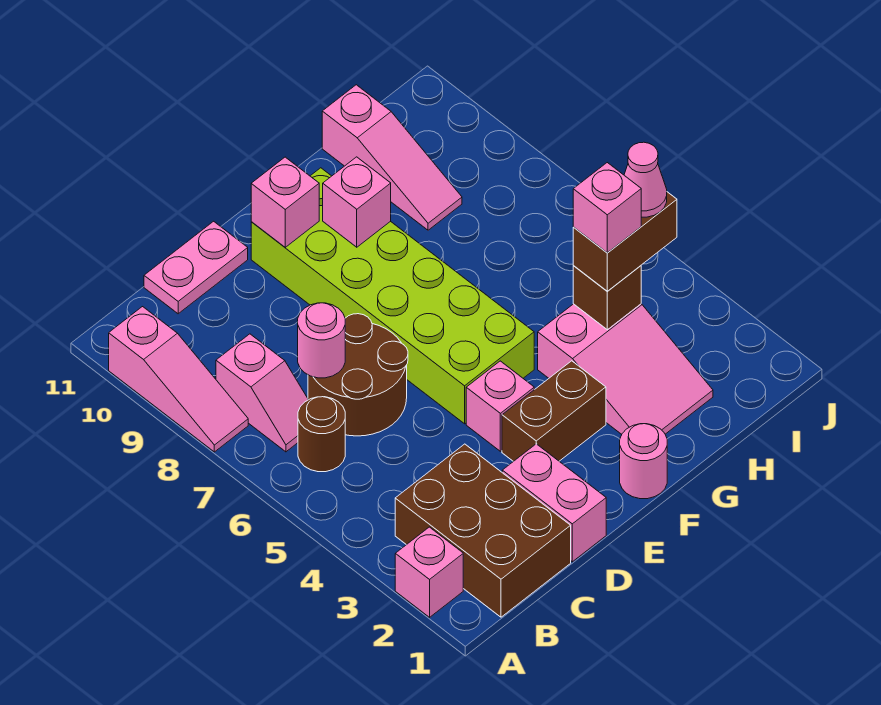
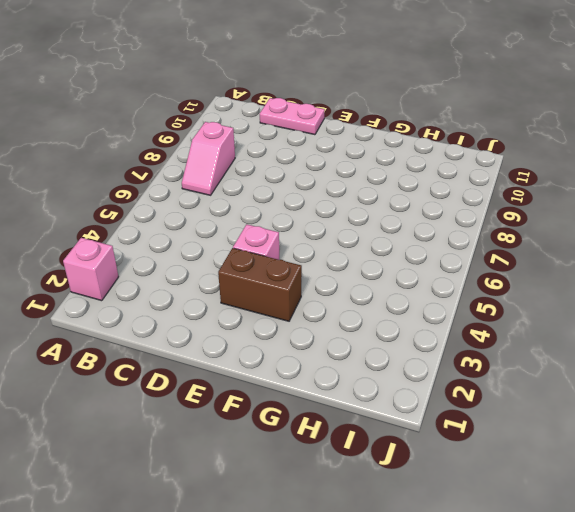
none -> pink 1x3 slope [109,307,248,452]
none -> brown 2x3 brick [395,444,571,617]
none -> brown 1x1 round brick [298,397,345,472]

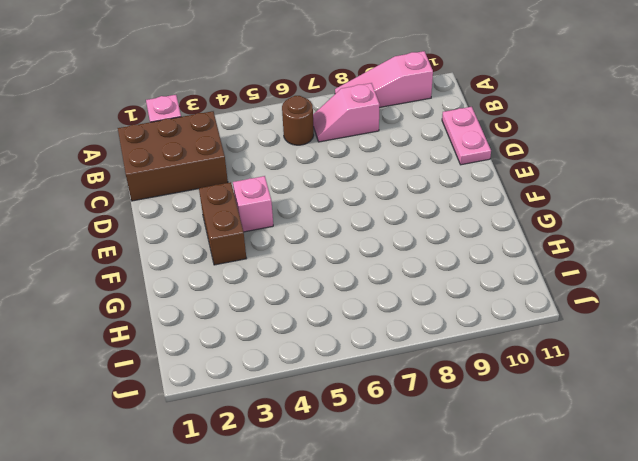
none -> brown 2x2 round brick [308,314,408,436]
none -> pink 1x2 brick [502,444,606,562]
none -> lime 2x6 brick [251,168,534,424]

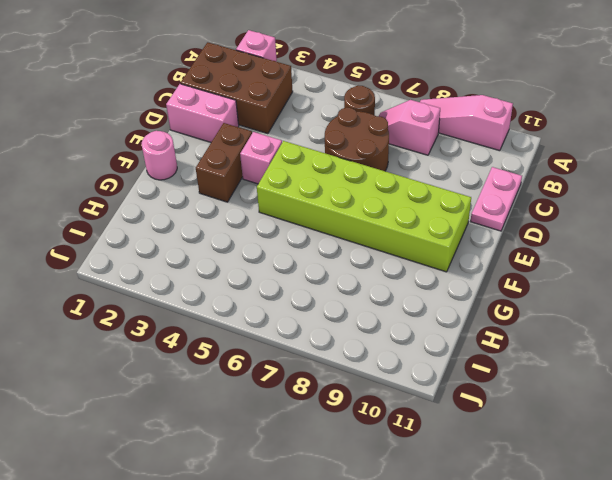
none -> pink 2x3 slope [538,304,713,434]
none -> pink 1x3 slope [322,85,462,230]
none -> pink 1x1 round brick [298,303,345,378]

